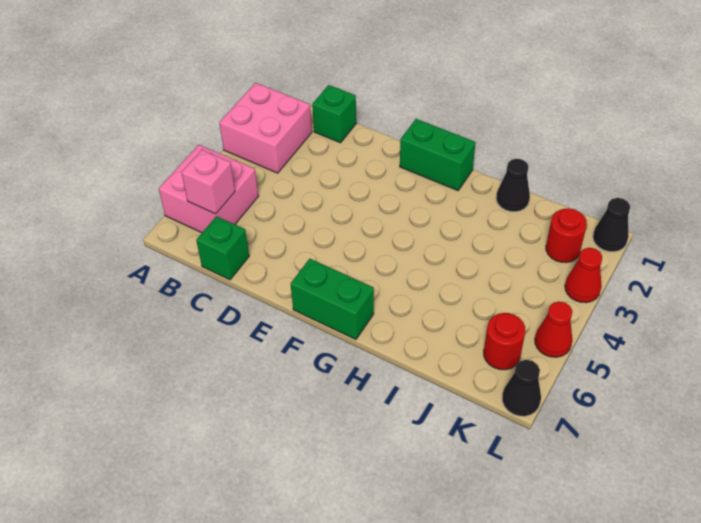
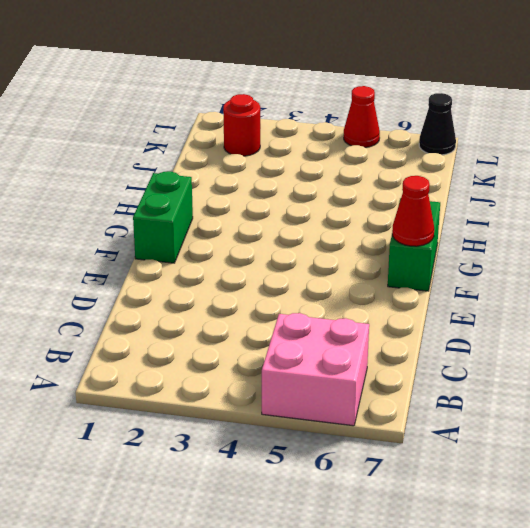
red 1x1 cone [392,176,434,246] -> red 1x1 cone moved to [565,248,602,303]
none -> pink 2x2 brick [219,83,312,173]
none -> green 1x1 brick [312,85,356,143]
none -> green 1x1 brick [196,216,249,280]

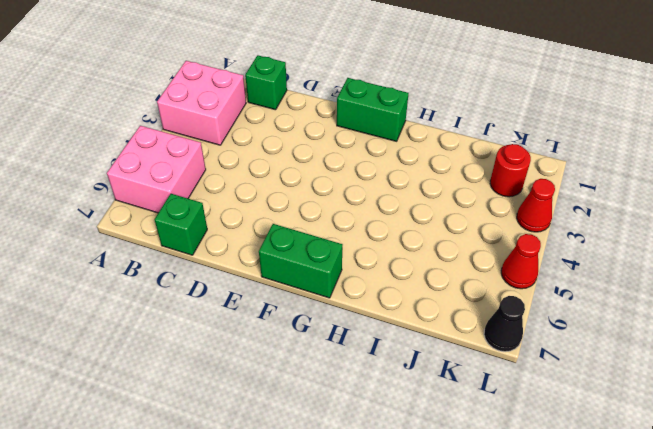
none -> black 1x1 cone [496,159,530,212]
none -> red 1x1 round brick [484,313,525,370]
none -> black 1x1 cone [593,198,630,252]

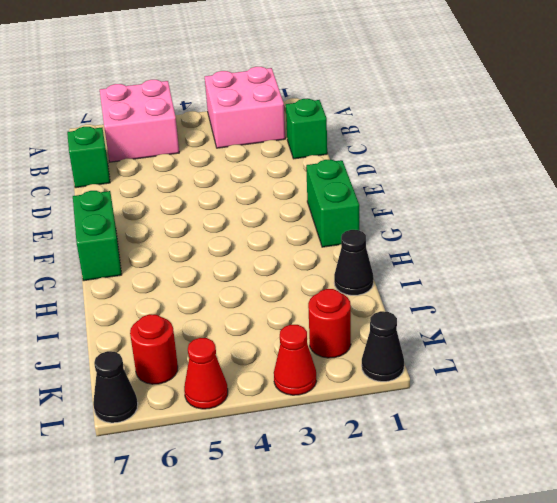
none -> pink 1x1 brick [181,150,235,214]

